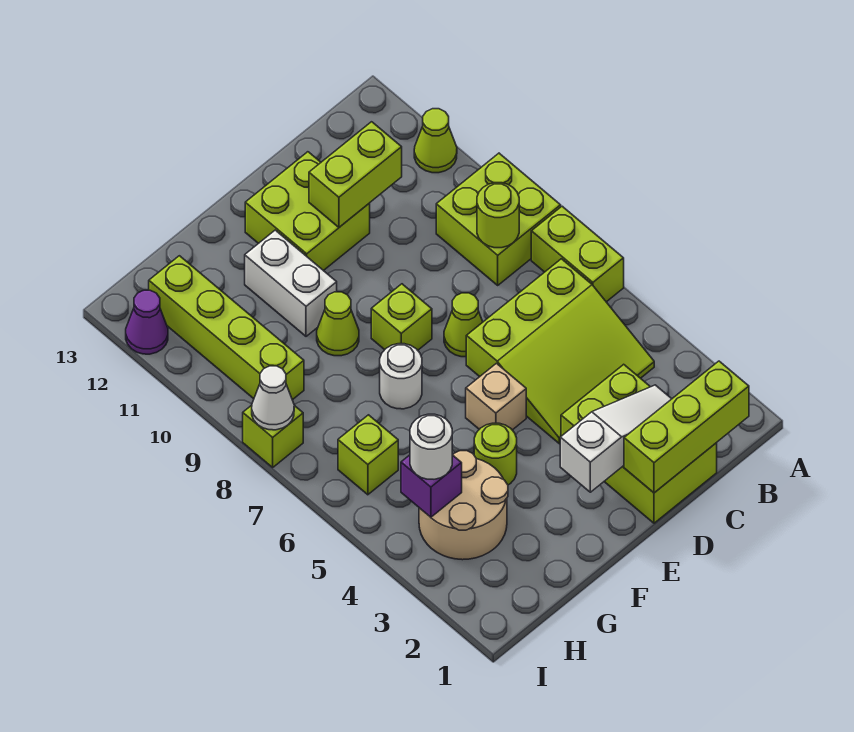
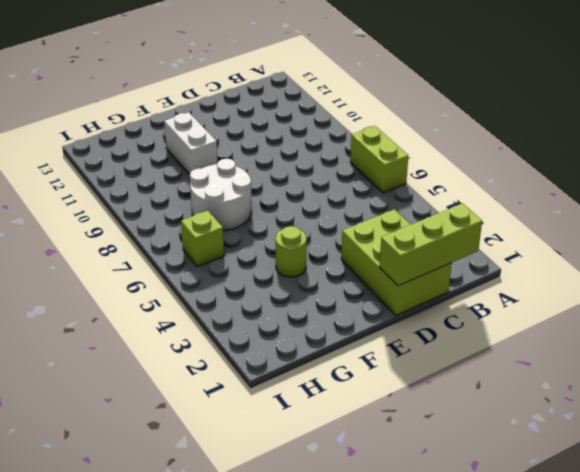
white 2x2 round brick [190,159,252,230] -> white 1x1 round brick [380,344,422,409]
none -> lime 2x2 brick [436,153,561,285]
none -> lime 1x1 cone [414,109,457,173]
none -> lime 3x3 slope [466,259,654,444]

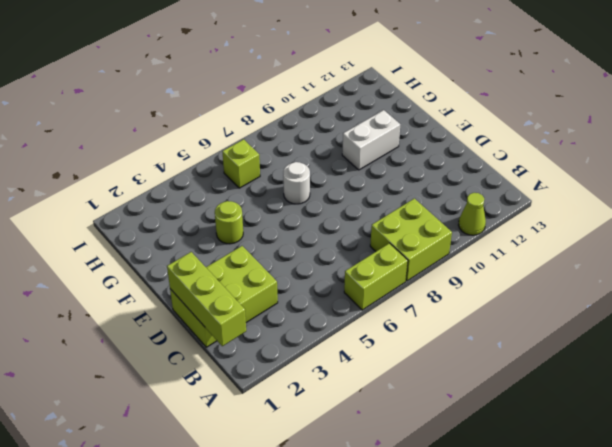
none -> lime 3x3 slope [466,259,654,444]
none -> lime 1x1 cone [444,293,483,357]
none -> lime 2x2 brick [245,152,370,271]

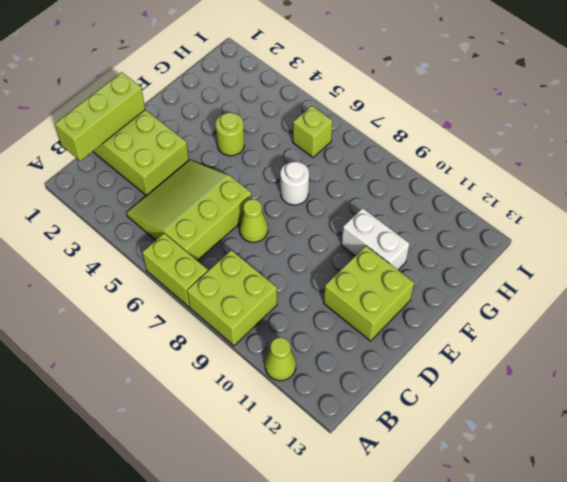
none -> tan 1x1 brick [466,363,526,430]
none -> lime 1x1 brick [371,284,432,350]
none -> lime 1x1 cone [317,292,359,356]

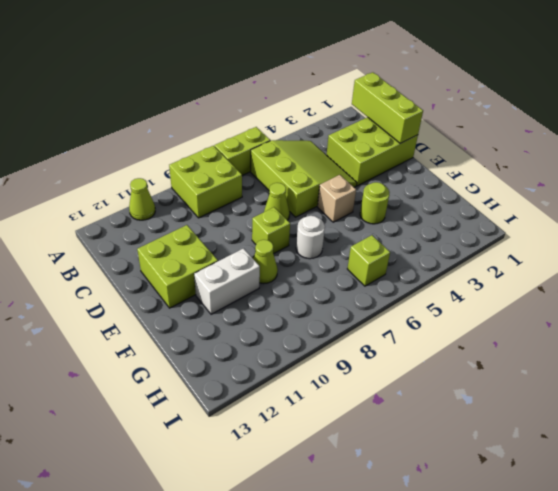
none -> tan 2x2 round brick [419,451,508,560]
none -> lime 1x4 brick [149,256,304,400]
none -> lime 1x1 brick [243,405,303,467]

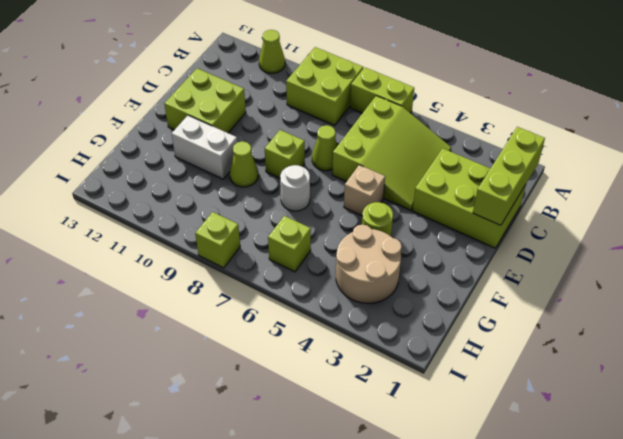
none -> lime 1x4 brick [149,256,304,400]
none -> purple 1x1 cone [126,290,168,354]
none -> lime 1x1 round brick [477,183,519,248]

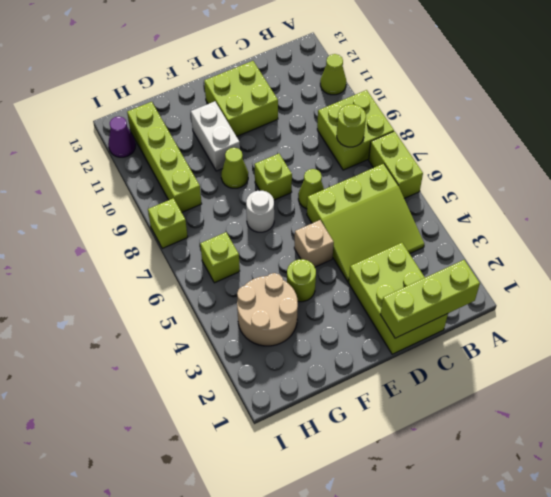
none -> white 1x3 slope [560,385,671,492]
none -> lime 1x2 brick [309,122,402,227]
none -> purple 1x1 brick [401,455,462,517]

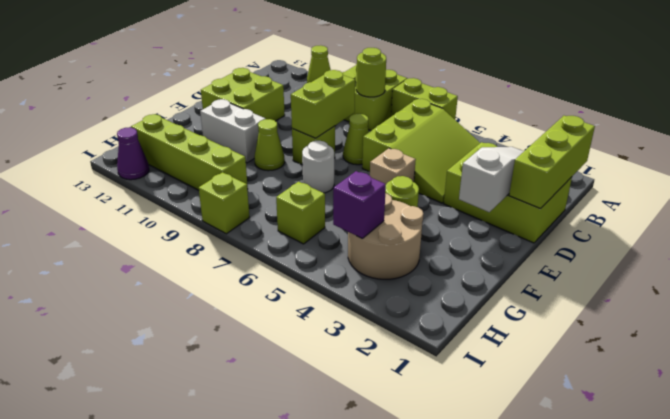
lime 1x2 brick [291,70,355,138] -> lime 1x2 brick moved to [309,122,402,227]
none -> white 1x1 cone [252,366,294,430]
none -> white 1x1 round brick [410,414,452,479]

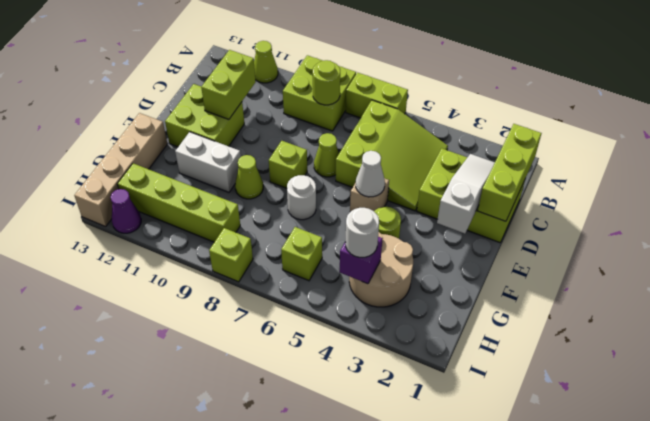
white 1x1 cone [356,151,385,197] -> white 1x1 cone moved to [252,366,294,430]
tan 1x4 brick [74,113,167,226] -> none

